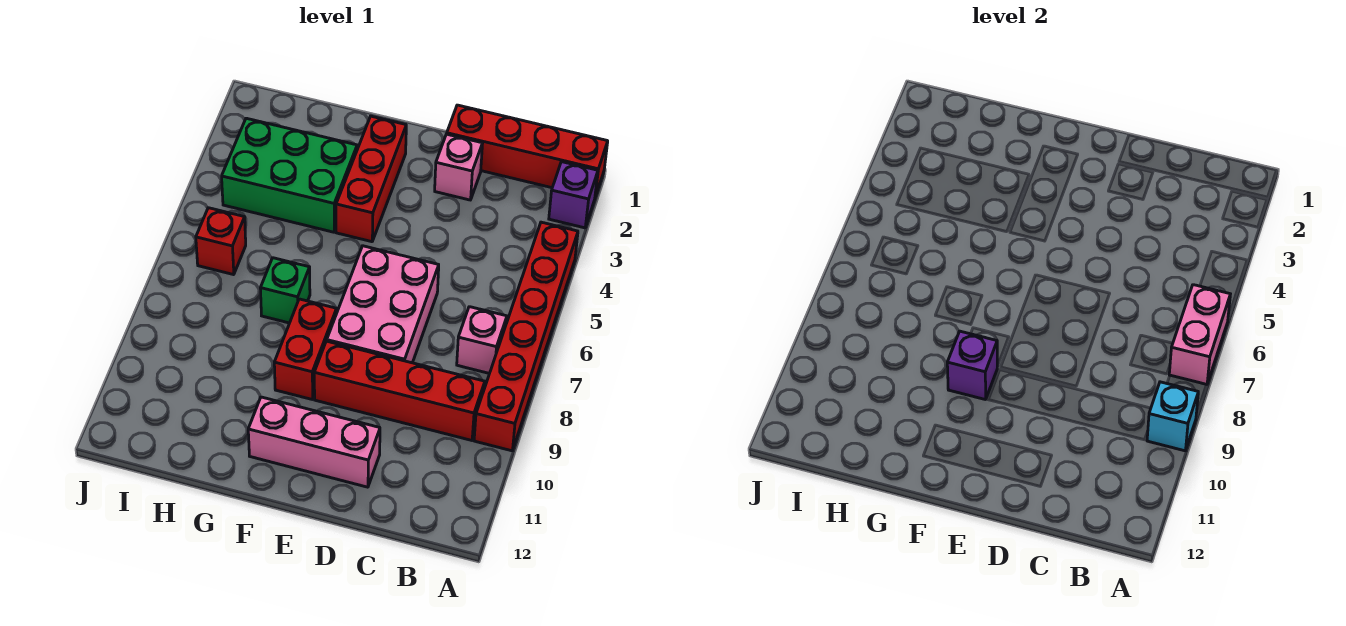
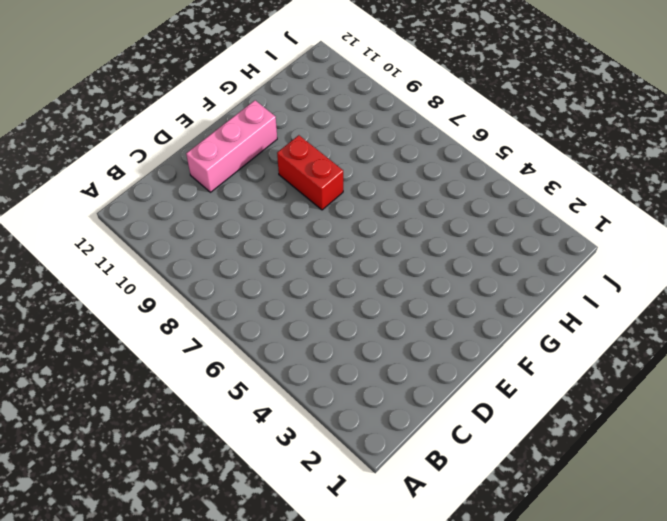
none -> red 1x4 brick [447,105,608,197]
none -> purple 1x1 brick [549,162,598,228]
none -> red 1x6 brick [474,222,578,451]

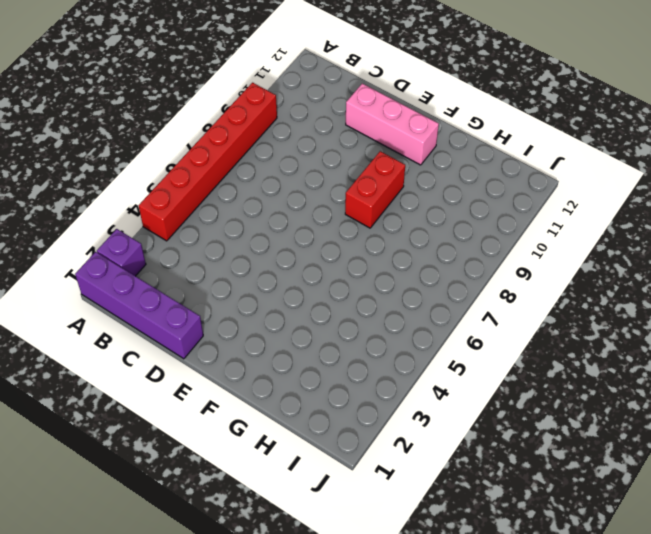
purple 1x4 brick [75,252,203,359] -> red 1x4 brick [447,105,608,197]
none -> pink 1x1 brick [457,307,507,373]
none -> red 1x4 brick [314,341,485,440]
none -> pink 1x1 brick [435,134,483,200]

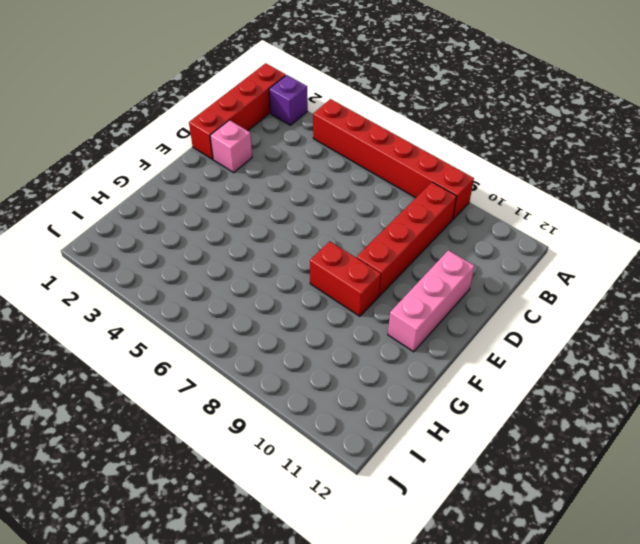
none -> pink 1x1 brick [457,307,507,373]
none -> pink 2x3 brick [327,246,439,363]
none -> red 1x3 brick [336,116,406,242]

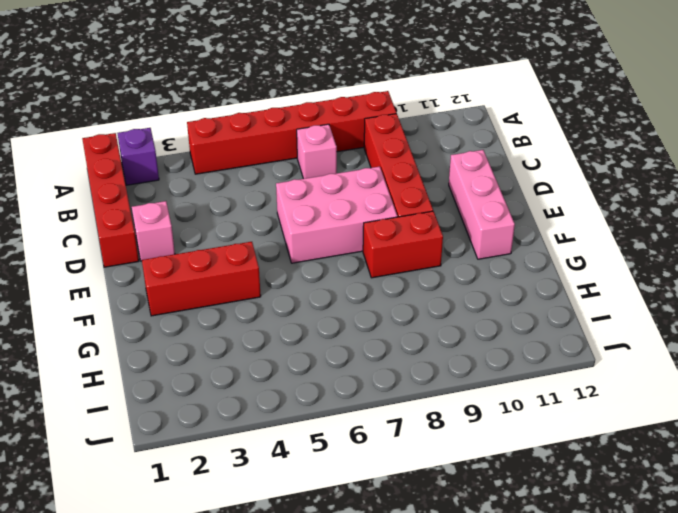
none -> green 2x3 brick [222,118,357,232]
none -> green 1x1 brick [260,258,310,323]
none -> red 1x1 brick [196,208,246,275]

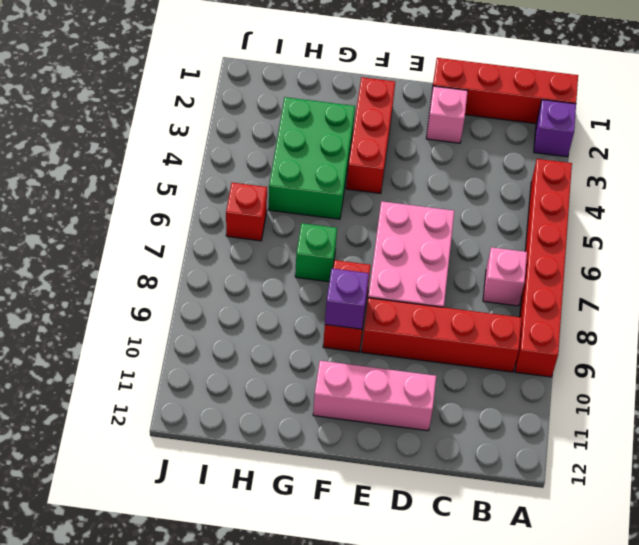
green 2x3 brick [269,97,355,219] -> green 2x3 brick turned to [222,118,357,232]
none -> pink 1x2 brick [1169,285,1230,385]
none -> cyan 1x1 brick [1147,382,1198,451]

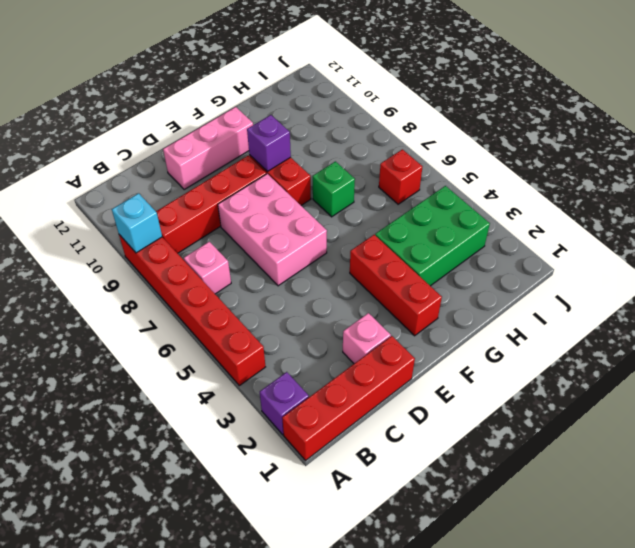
none -> pink 1x2 brick [1169,285,1230,385]

